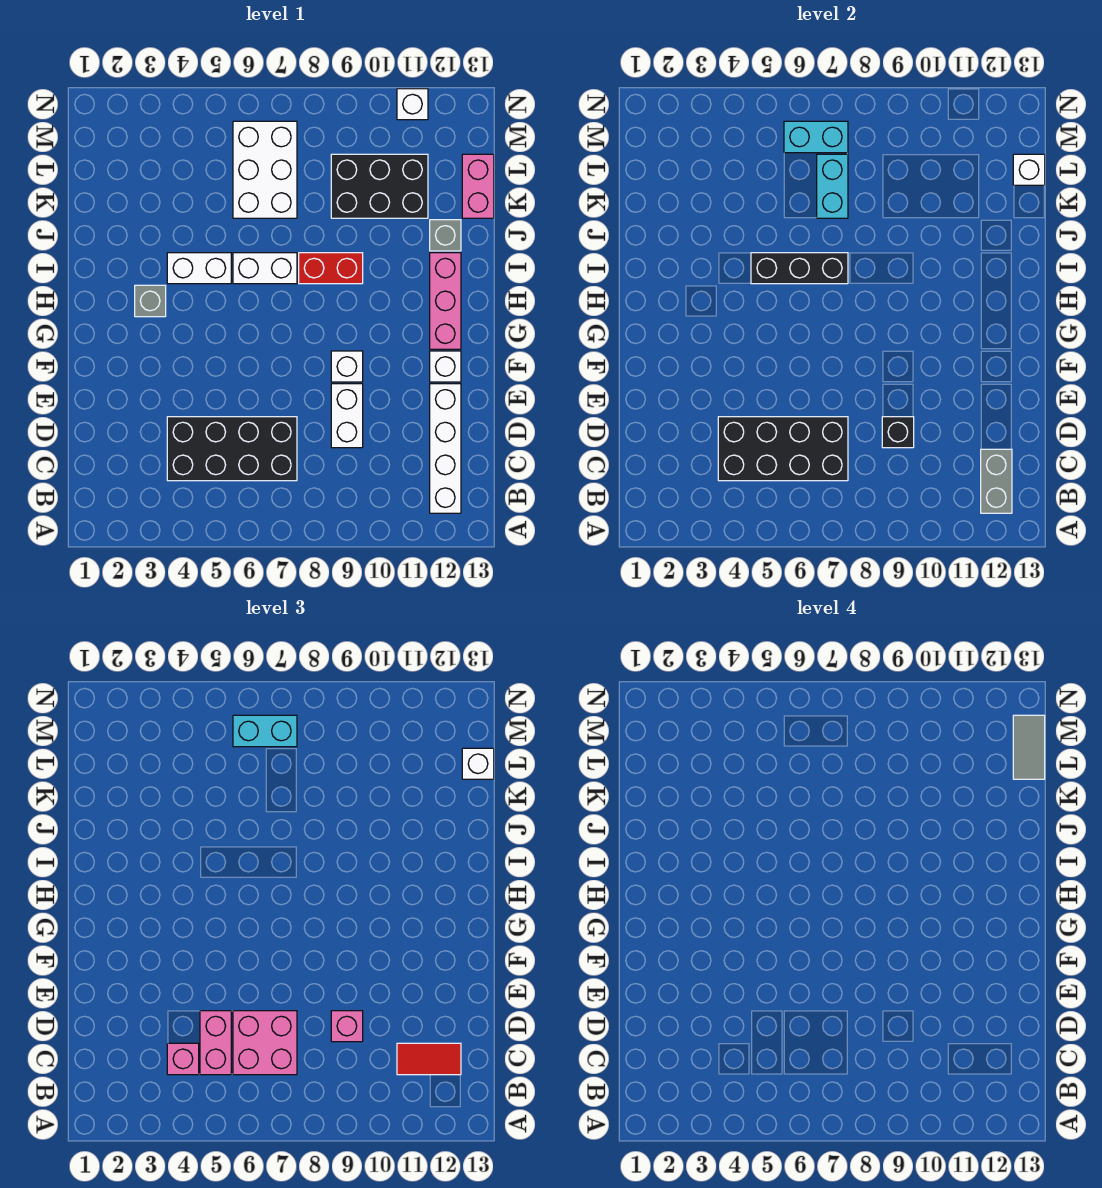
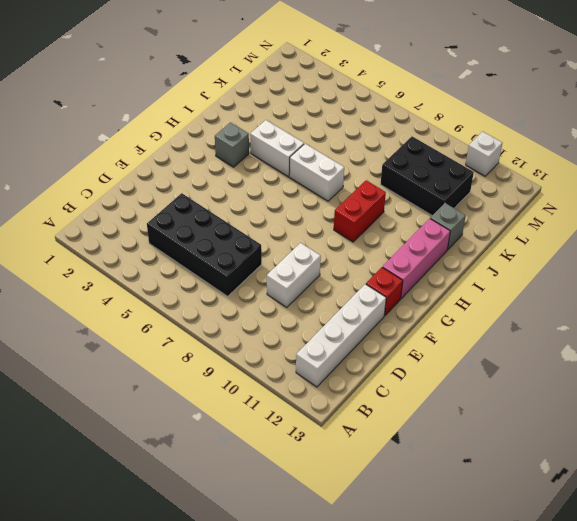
red 1x1 brick [366,267,403,316] -> white 1x1 brick [430,351,461,382]
red 1x2 brick [334,180,386,242] -> red 1x2 brick turned to [299,253,363,284]
none -> white 1x1 brick [331,351,363,382]
none -> white 2x3 brick [233,121,297,218]
none -> pink 1x2 brick [462,154,494,218]
none -> grey 1x2 brick [981,449,1012,513]

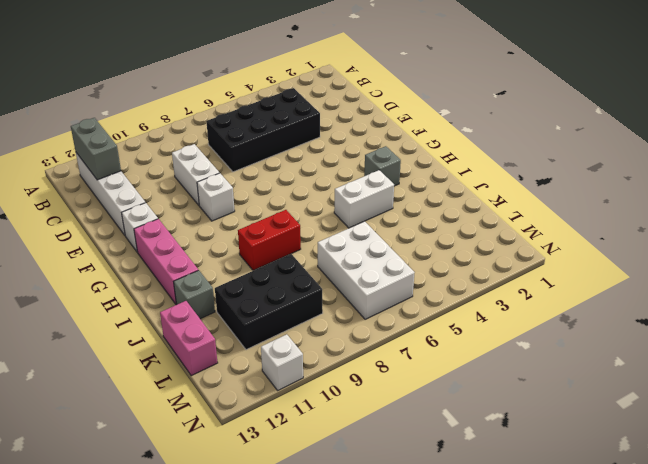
none -> white 1x2 brick [233,253,297,284]
none -> black 2x4 brick [718,417,848,481]
none -> black 1x1 brick [882,417,914,448]
none -> black 1x3 brick [751,253,848,284]

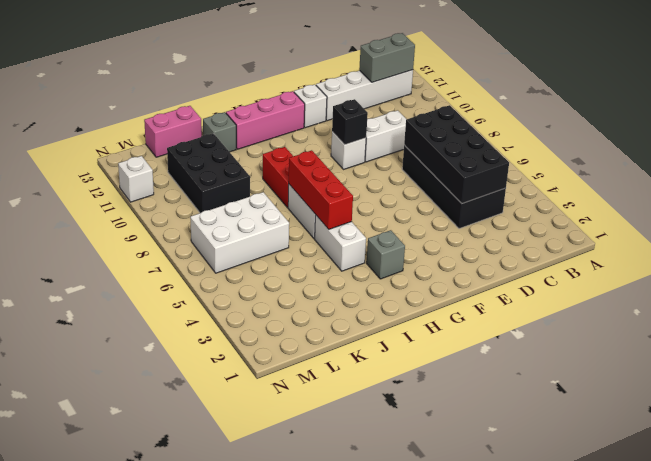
black 1x1 brick [332,99,368,145] -> black 1x1 brick moved to [882,417,914,448]
red 1x3 brick [289,150,353,229] -> black 1x3 brick [751,253,848,284]
none -> cyan 1x2 brick [817,154,848,218]
none -> white 1x1 brick [1013,154,1045,185]
none -> cyan 1x2 brick [784,121,848,153]
none -> pink 1x1 brick [167,1043,199,1075]

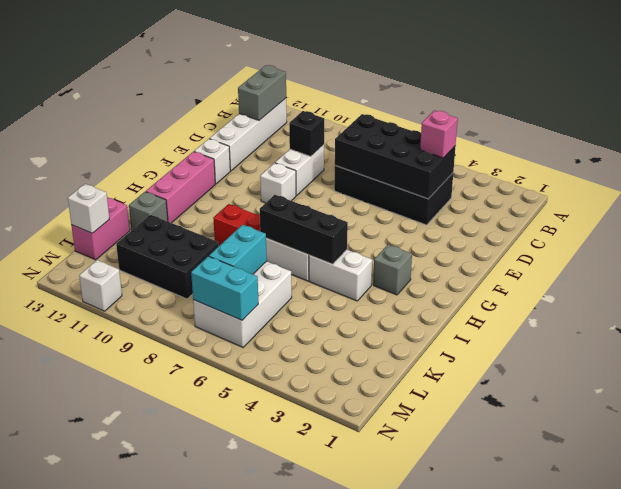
none -> pink 1x2 brick [200,1011,231,1075]
none -> pink 2x2 brick [233,1011,297,1075]
none -> red 1x2 tile [397,1043,461,1075]
none -> pink 1x1 brick [331,1011,363,1042]

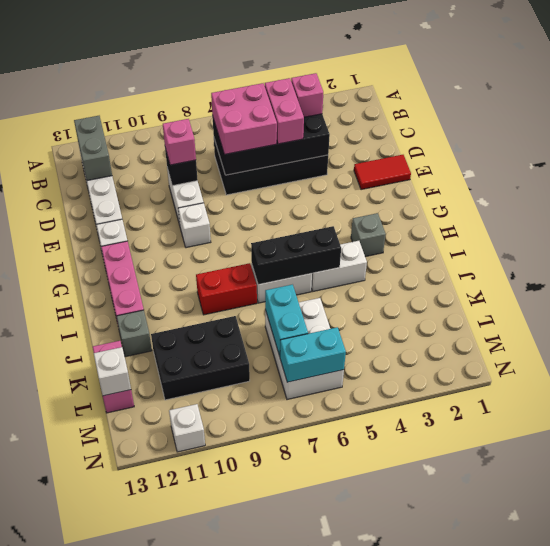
red 1x2 tile [354,155,411,190] -> red 1x2 tile moved to [397,1043,461,1075]
none -> white 1x1 brick [462,748,494,779]
none -> cyan 1x2 brick [233,715,297,747]
none -> grey 1x2 tile [1013,715,1045,779]

